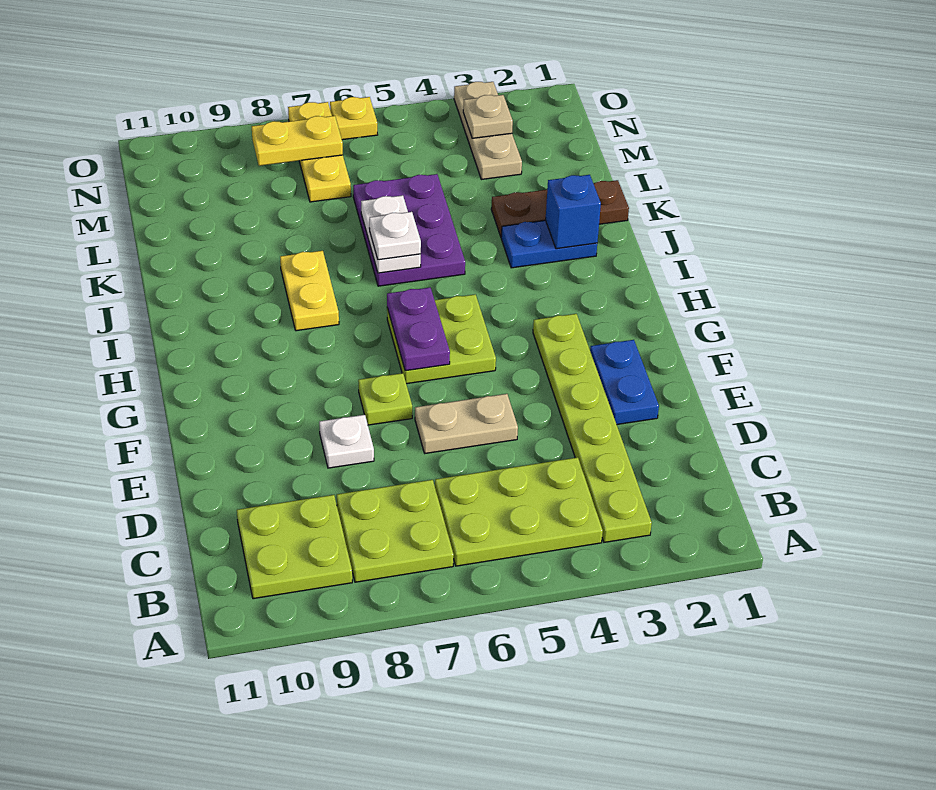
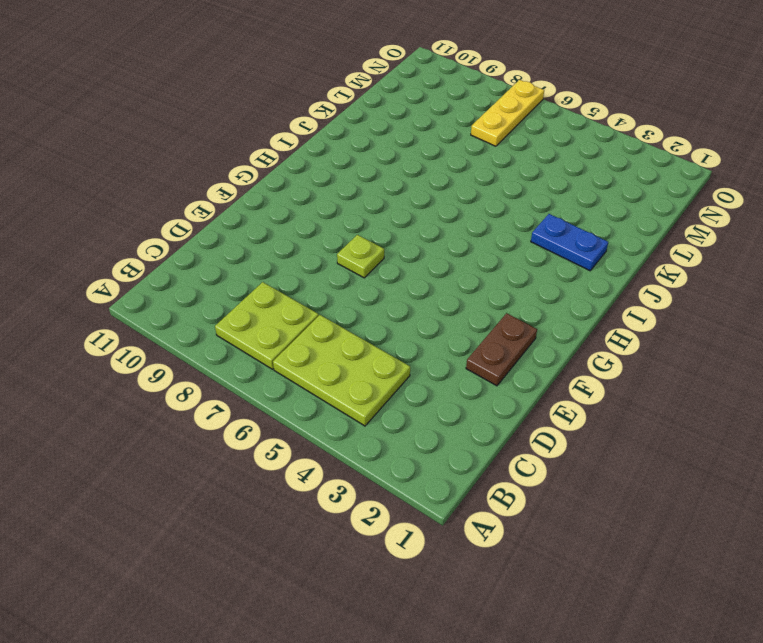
brown 1x2 plate [466,313,537,386] -> blue 1x2 plate [590,340,659,424]
none -> lime 1x6 plate [533,314,652,542]
none -> lime 2x2 plate [237,495,352,599]
none -> tan 1x2 plate [415,394,518,453]

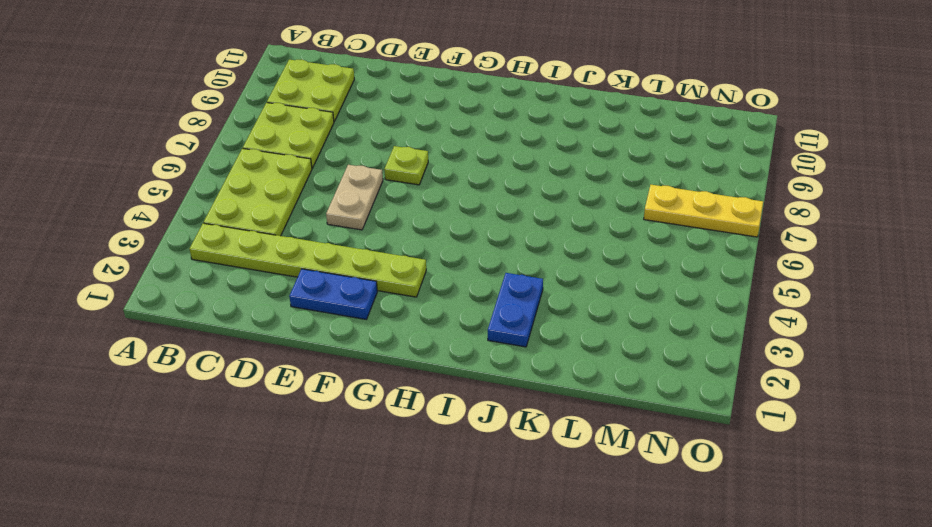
none -> white 1x1 plate [319,415,374,468]
none -> lime 2x2 plate [387,294,496,384]
none -> yellow 1x2 plate [280,251,339,331]

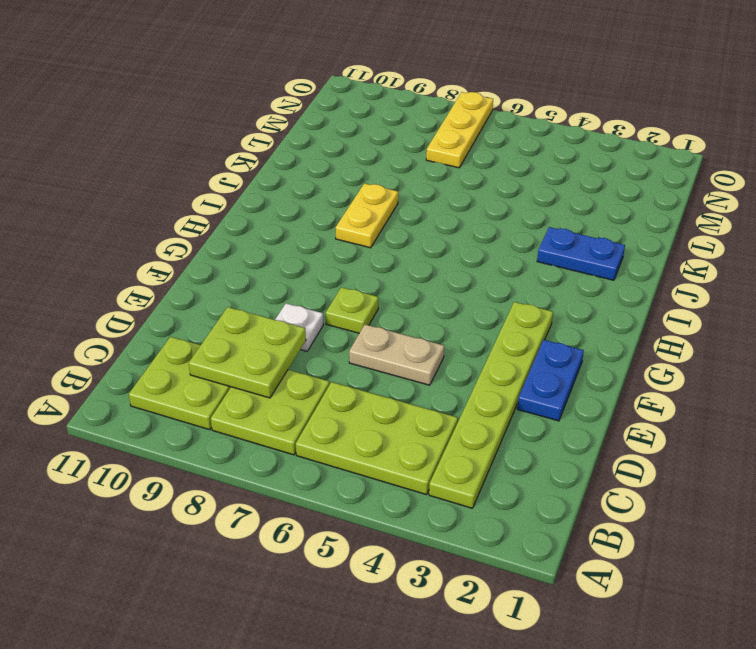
lime 2x2 plate [189,307,306,398] -> lime 2x2 plate moved to [387,294,496,384]
none -> purple 2x3 plate [353,174,465,286]
none -> brown 1x3 plate [491,180,629,237]
none -> tan 1x3 plate [454,82,522,180]

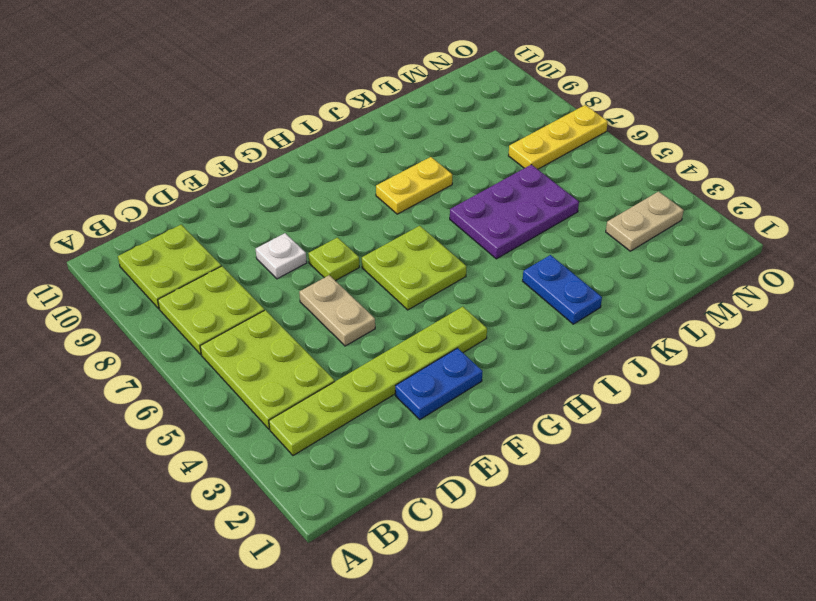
tan 1x2 plate [606,192,684,251] -> tan 1x3 plate [454,82,522,180]
none -> brown 1x3 plate [491,180,629,237]
none -> yellow 1x1 plate [330,97,378,140]
none -> purple 1x2 plate [387,287,450,371]

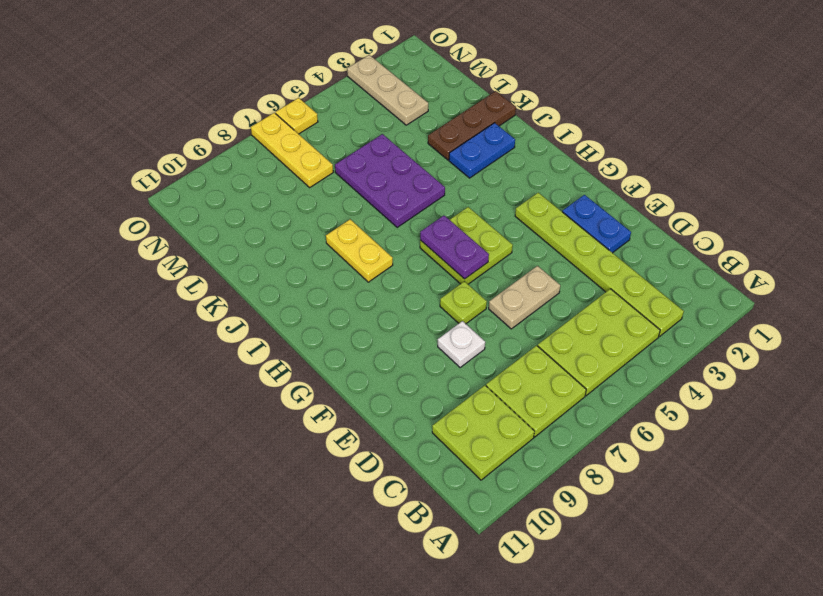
none -> blue 1x1 brick [545,175,601,249]
none -> white 1x2 plate [361,195,421,273]
none -> tan 1x1 plate [463,95,513,138]

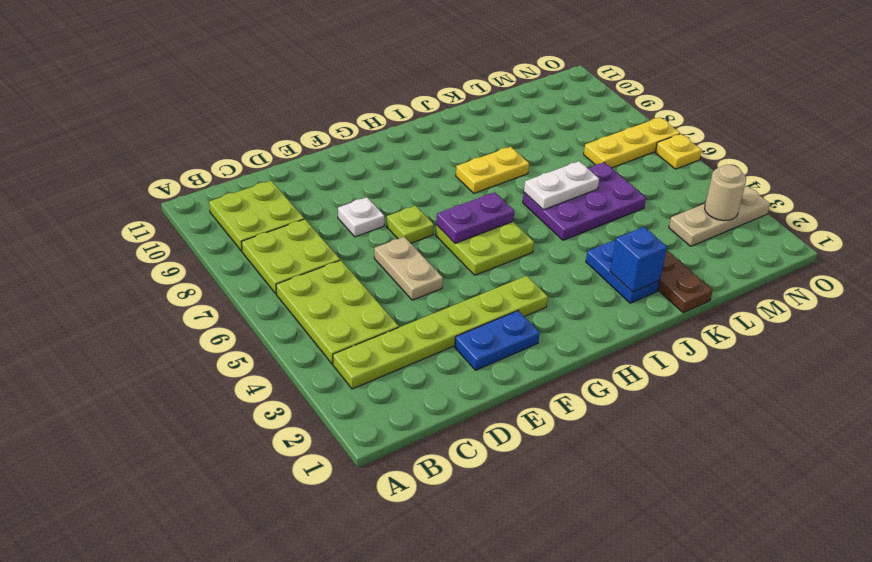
tan 1x1 round brick [705,165,746,221] -> tan 1x1 plate [463,95,513,138]
none -> yellow 1x2 plate [252,116,343,166]
none -> white 1x1 plate [369,212,421,260]

